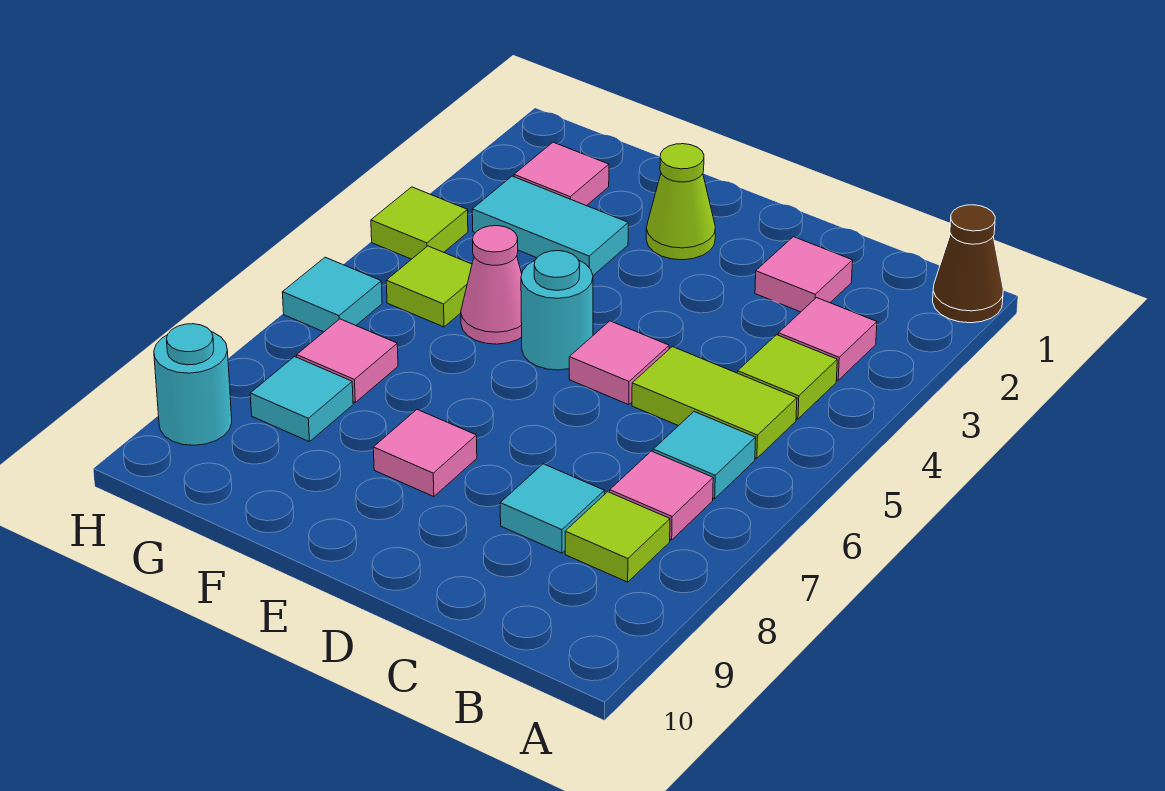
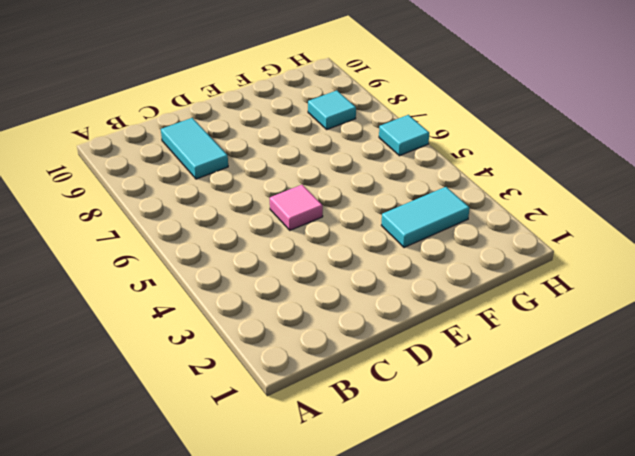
cyan 1x2 tile [161,118,228,179] -> cyan 1x1 tile [500,464,605,553]
none -> brown 1x1 cone [933,205,1003,323]
none -> pink 1x1 tile [778,298,877,380]
none -> lime 1x1 tile [738,335,837,419]

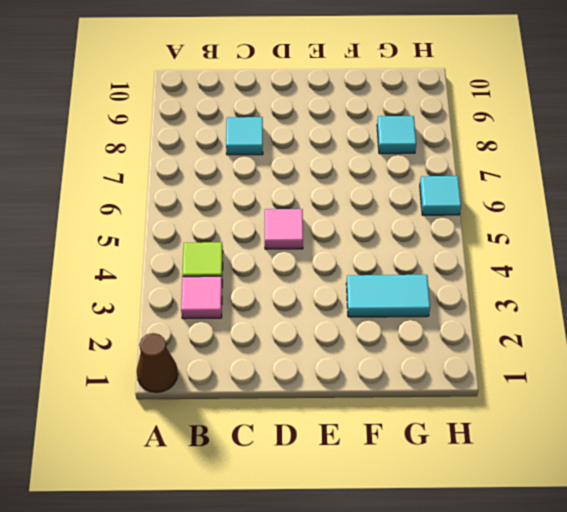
none -> lime 1x2 tile [632,347,797,458]
none -> cyan 1x1 tile [653,412,756,499]
none -> pink 1x1 tile [610,451,713,540]

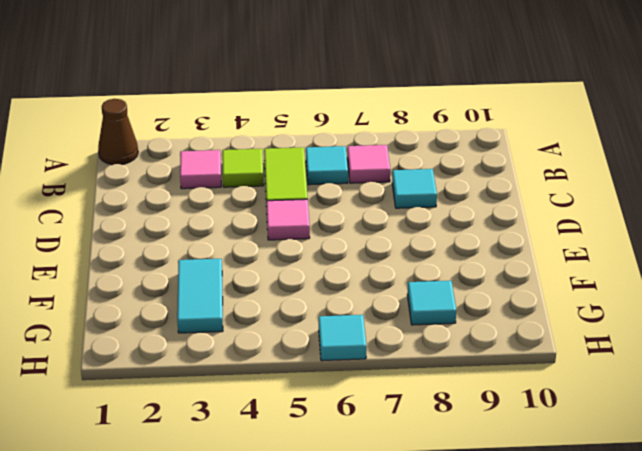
none -> lime 1x1 tile [565,492,670,582]
none -> pink 1x1 tile [755,237,853,312]
none -> lime 1x1 cone [646,144,715,260]

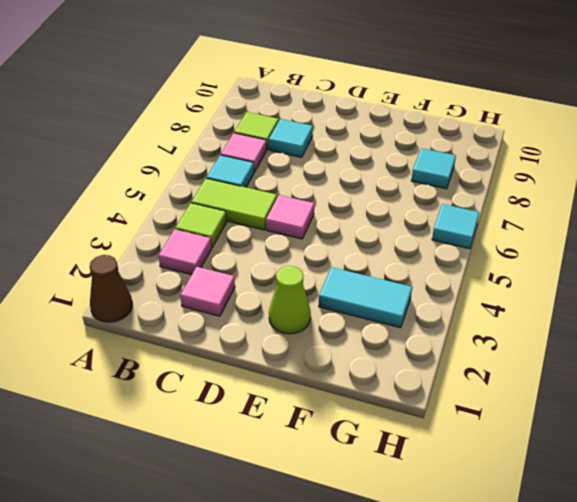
none -> cyan 1x1 round brick [521,251,593,370]
none -> pink 1x1 tile [373,410,477,497]
none -> pink 1x1 cone [461,226,522,344]

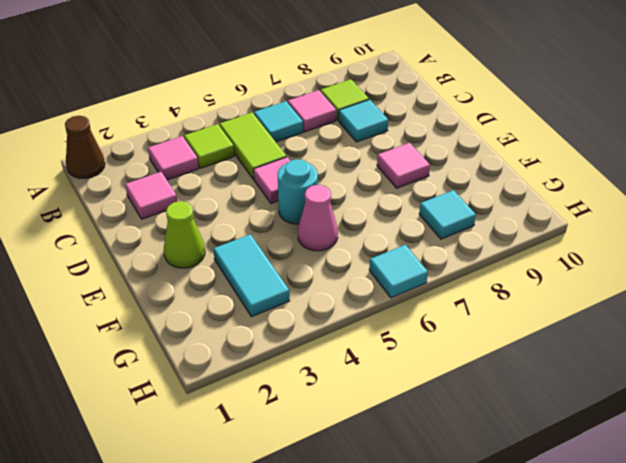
none -> pink 1x1 tile [514,142,609,206]
none -> lime 1x1 tile [386,246,472,327]
none -> pink 1x1 tile [297,319,398,402]

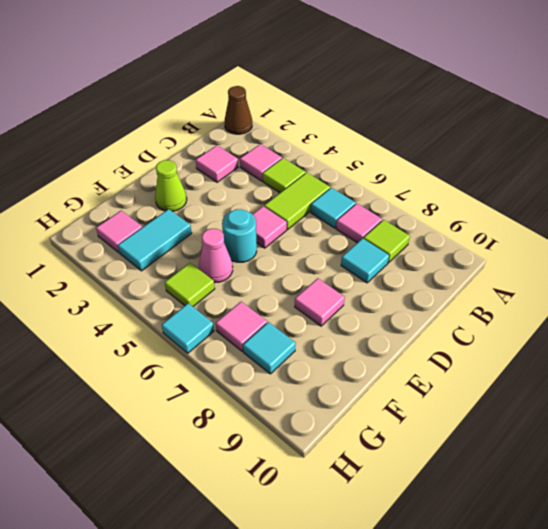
none -> lime 1x1 tile [371,187,468,259]
none -> cyan 1x1 round brick [154,324,232,445]

